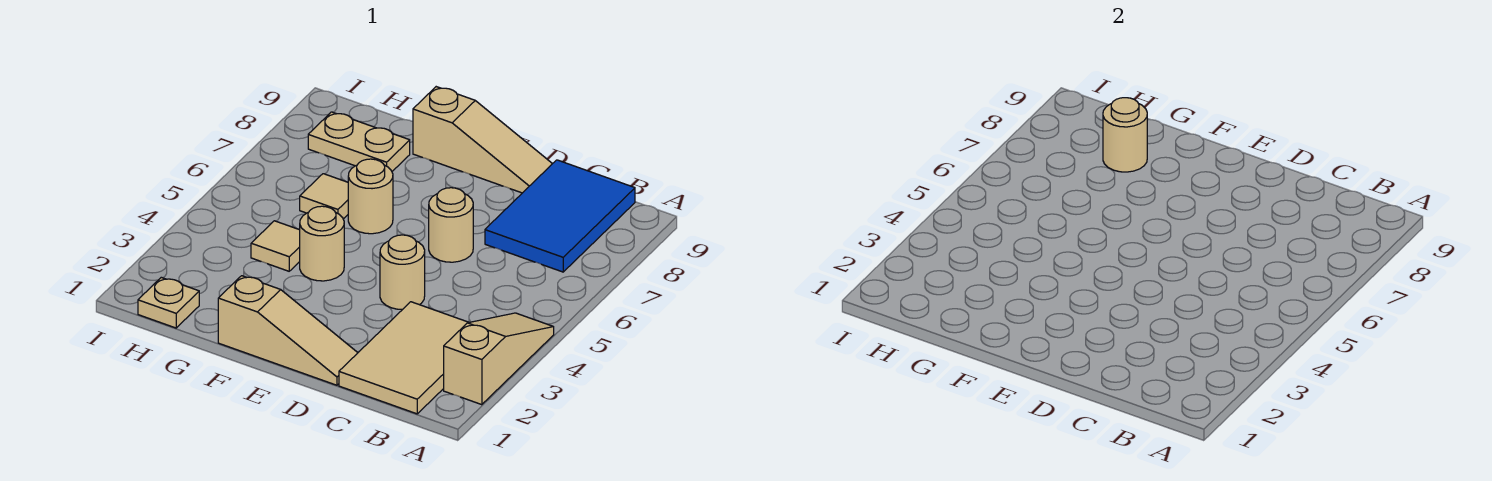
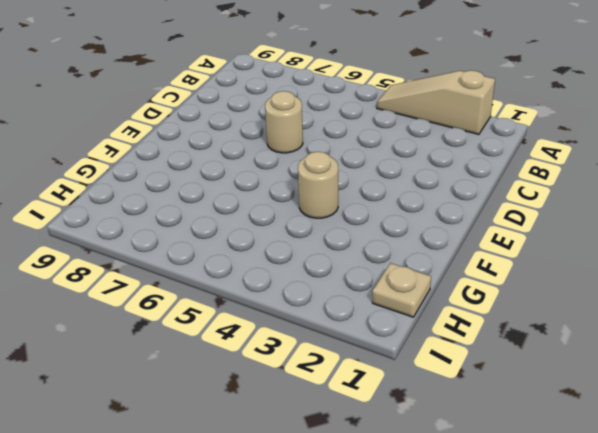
none -> tan 2x3 tile [339,302,469,414]
none -> blue 2x3 tile [485,160,635,272]
none -> tan 1x3 slope [218,276,358,385]

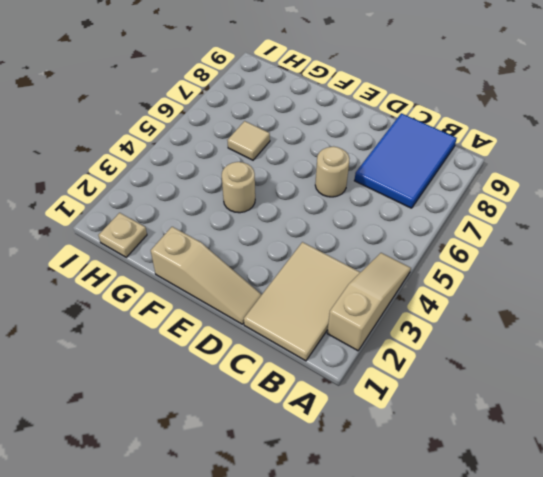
none -> tan 1x1 round brick [380,235,425,309]
none -> tan 1x3 slope [413,87,552,193]
none -> tan 1x1 round brick [348,159,393,234]

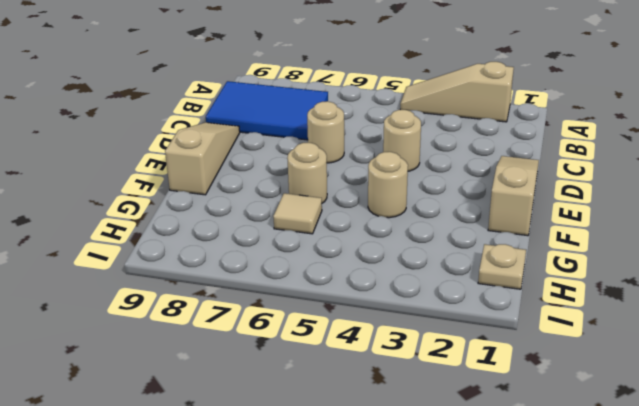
none -> tan 2x3 tile [339,302,469,414]
none -> tan 1x1 tile [251,221,300,271]
none -> tan 1x2 plate [308,112,410,171]

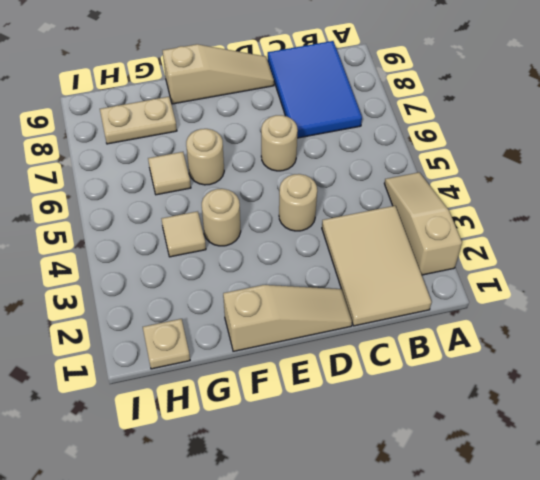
none -> tan 1x1 round brick [1103,98,1147,172]

